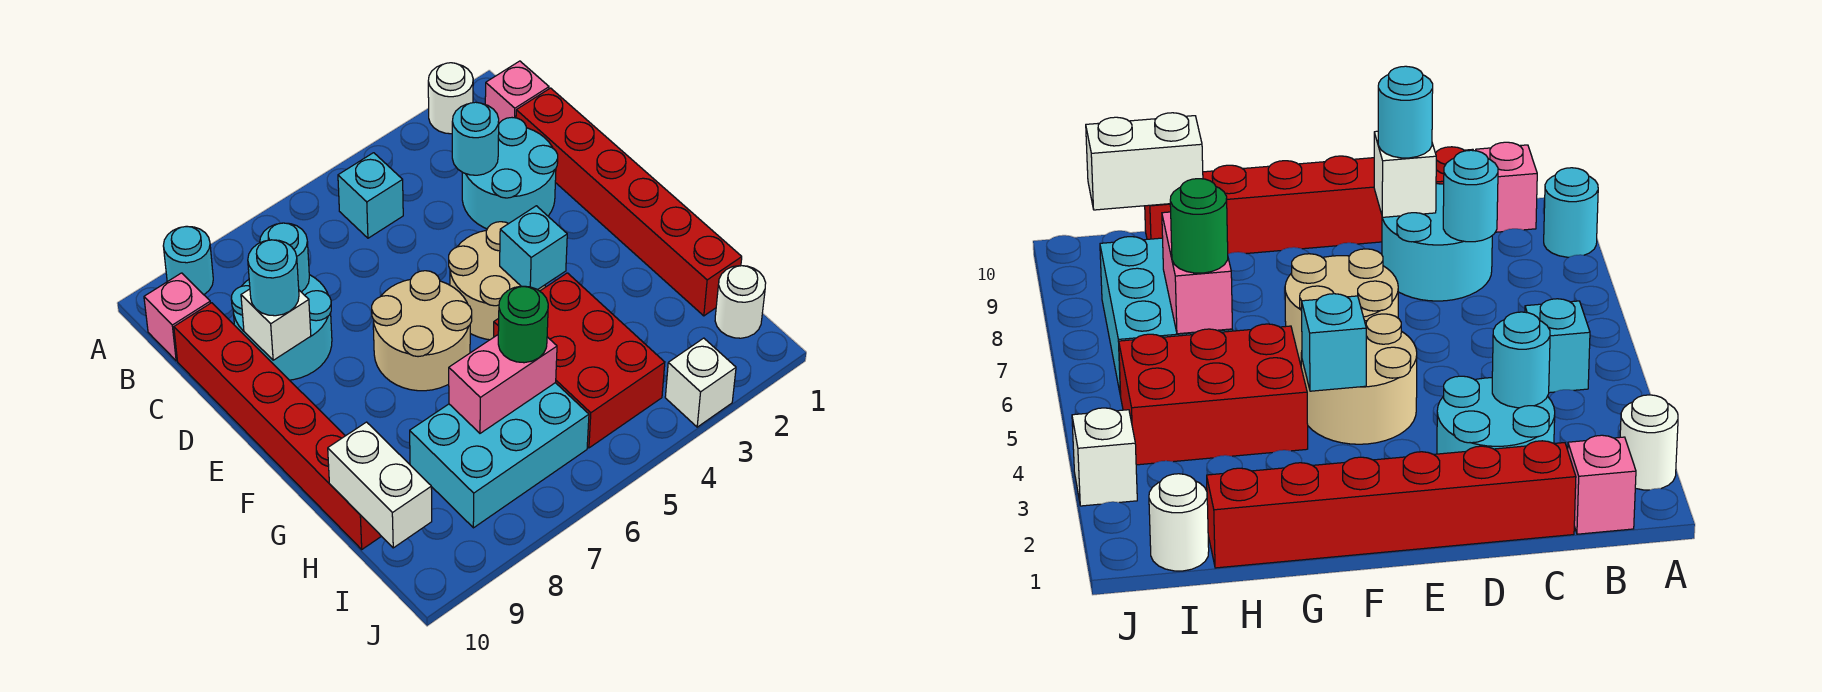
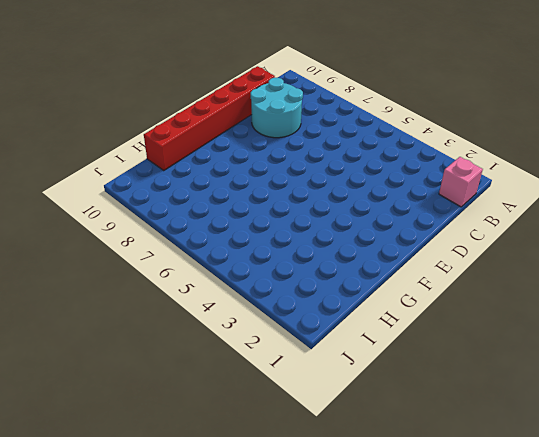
none -> white 1x1 round brick [428,63,473,134]
none -> cyan 1x1 round brick [163,226,213,295]
none -> cyan 1x1 brick [338,153,403,238]

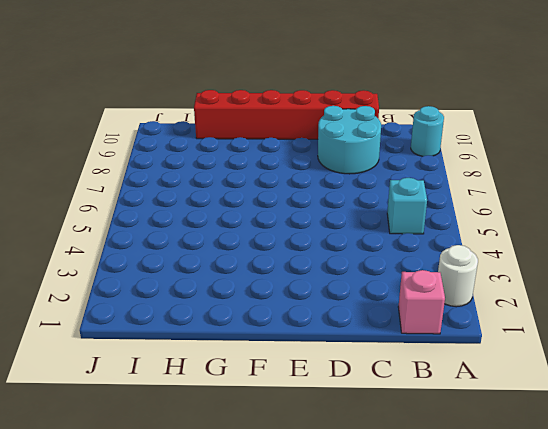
none -> pink 1x1 brick [144,273,210,361]
none -> red 1x6 brick [516,88,742,316]
none -> cyan 2x2 round brick [462,118,558,229]

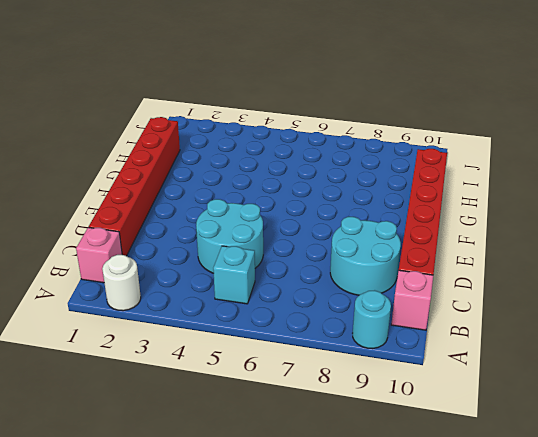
cyan 2x2 round brick [196,199,263,273] -> cyan 2x2 round brick moved to [462,118,558,229]
none -> tan 2x2 round brick [449,222,545,340]
none -> tan 2x2 round brick [372,271,472,391]
none -> red 2x3 brick [494,273,665,448]

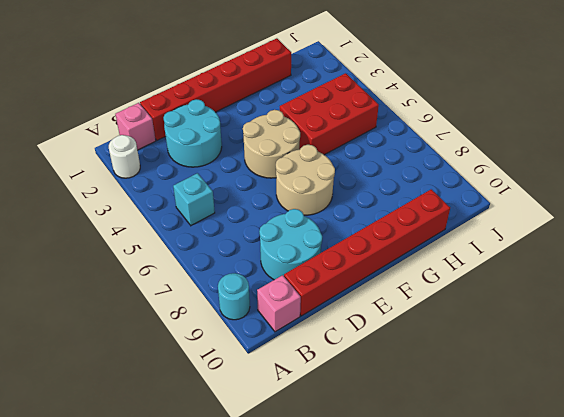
none -> cyan 2x3 brick [410,383,589,528]
none -> white 1x1 round brick [715,266,766,338]
none -> white 1x1 brick [665,338,736,427]

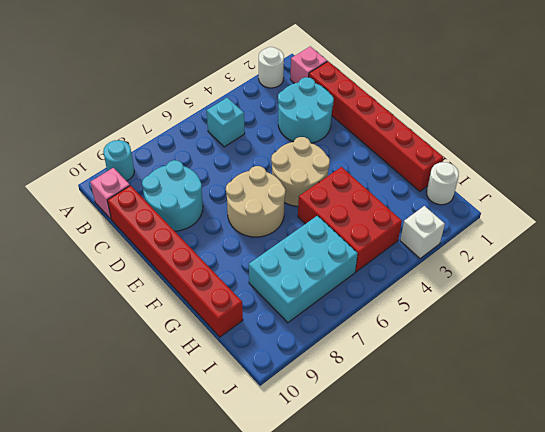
none -> cyan 1x1 round brick [452,102,499,175]
none -> cyan 1x1 round brick [260,223,309,292]
none -> white 1x1 brick [241,289,311,360]

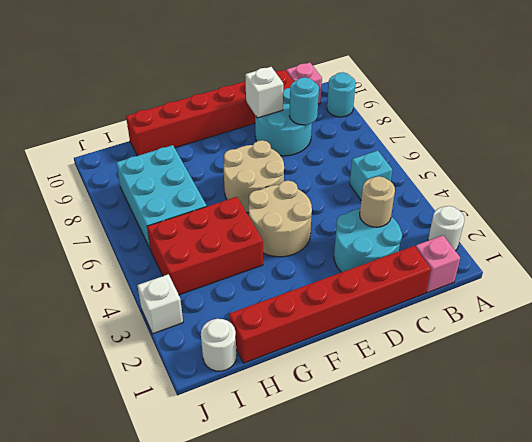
tan 1x1 round brick [360,176,395,227] -> cyan 1x1 round brick [452,102,499,175]
none -> cyan 1x1 brick [500,206,567,290]
none -> pink 1x2 brick [449,335,557,433]
none -> white 1x2 brick [328,422,432,548]

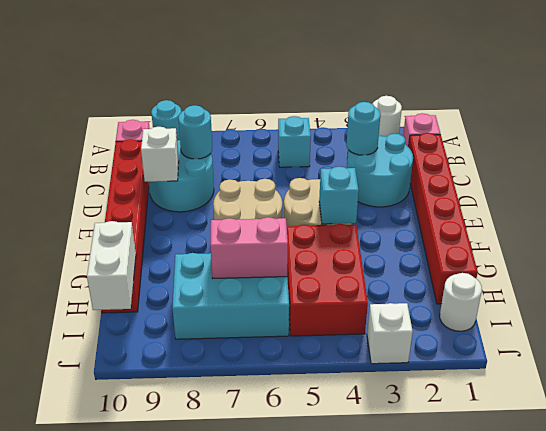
none -> cyan 1x1 round brick [248,240,299,316]
none -> green 1x1 round brick [498,286,548,363]

